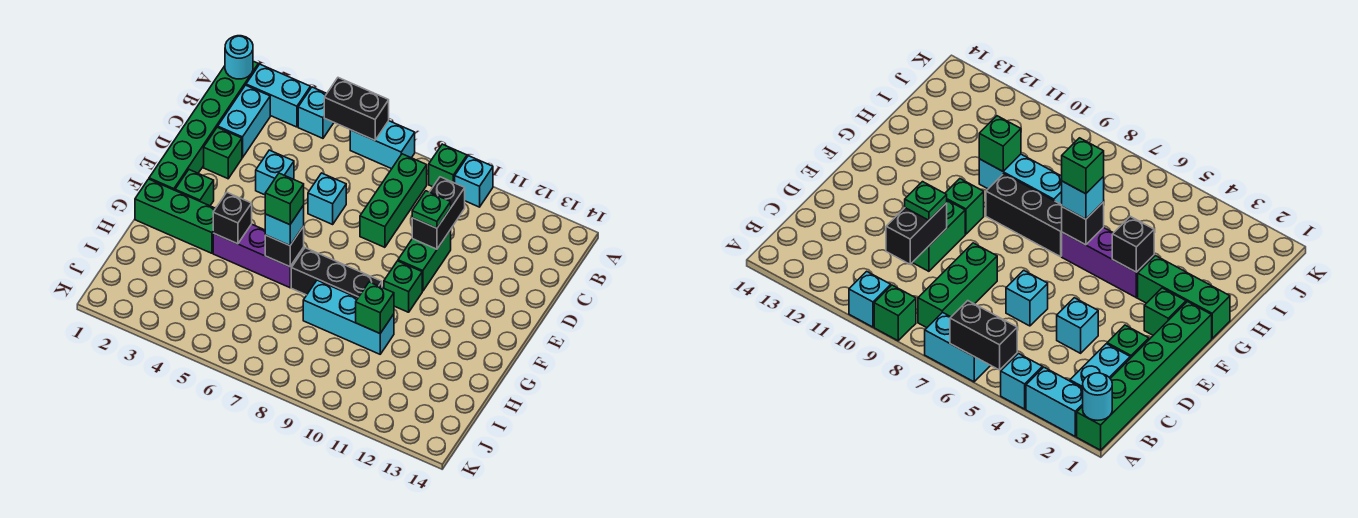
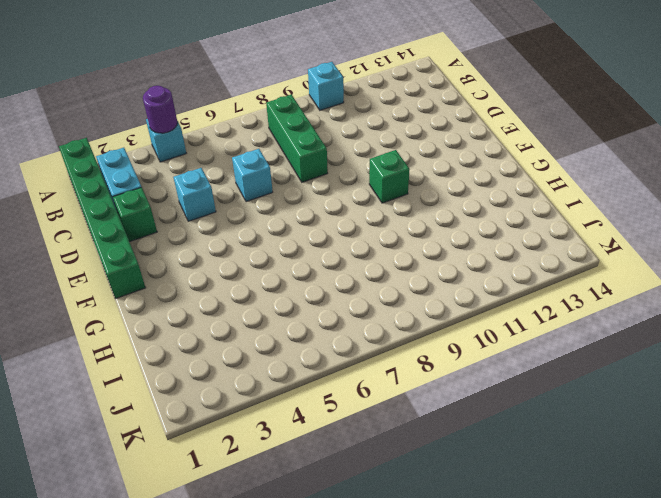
purple 1x1 round brick [143,86,177,133] -> none
none -> cyan 1x2 brick [246,64,310,127]
none -> cyan 1x2 brick [350,121,415,169]
none -> green 1x1 brick [429,144,467,187]

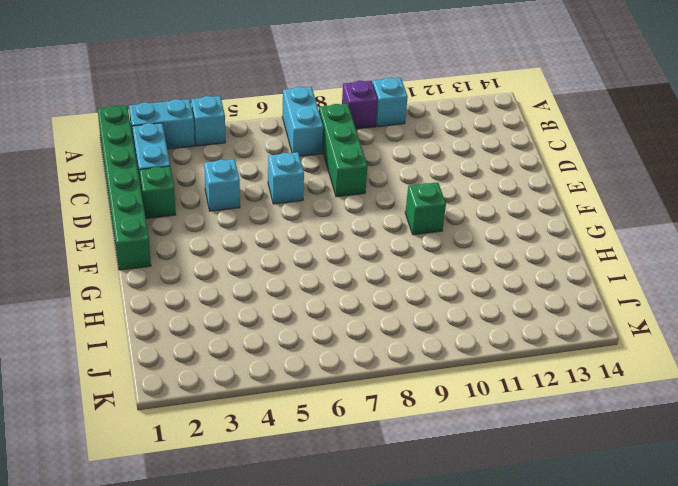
cyan 1x2 brick [282,87,323,156] -> cyan 1x2 brick turned to [350,121,415,169]
purple 1x1 brick [342,81,378,129] -> green 1x1 brick [429,144,467,187]
none -> green 1x2 brick [398,230,451,291]
none -> green 1x1 brick [175,170,214,206]
none -> green 1x3 brick [135,179,216,253]

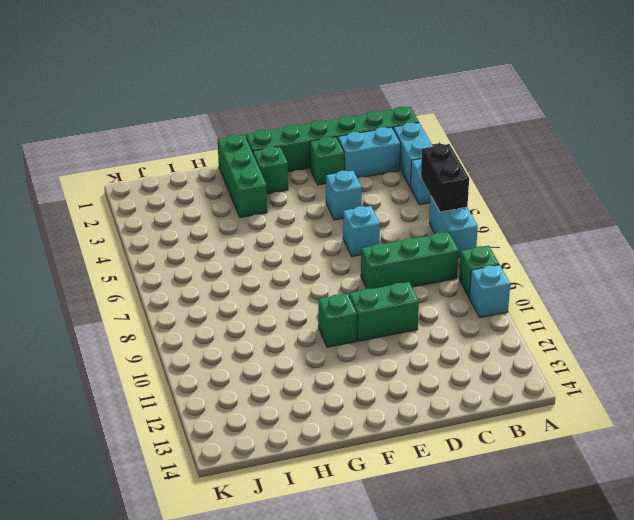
none -> purple 1x3 brick [213,224,304,288]
none -> black 1x3 brick [291,248,382,298]
none -> cyan 1x3 brick [303,280,394,354]

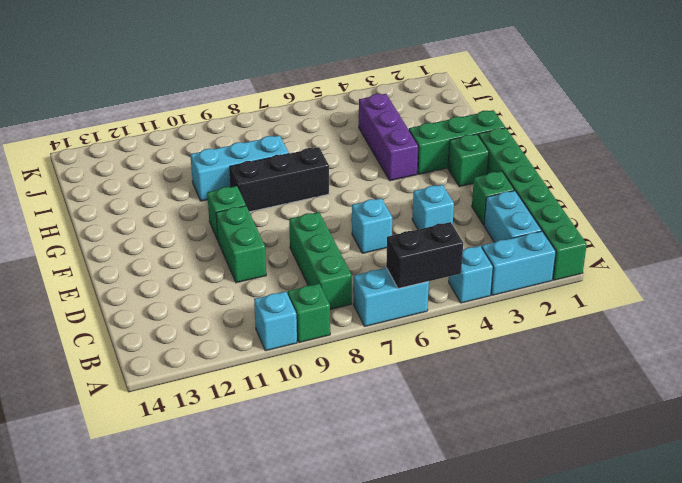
purple 1x3 brick [359,94,418,181] -> purple 1x3 brick turned to [213,224,304,288]
none -> cyan 1x1 round brick [225,36,253,79]
none -> black 1x2 brick [412,177,465,249]
none -> black 1x1 brick [213,193,252,244]

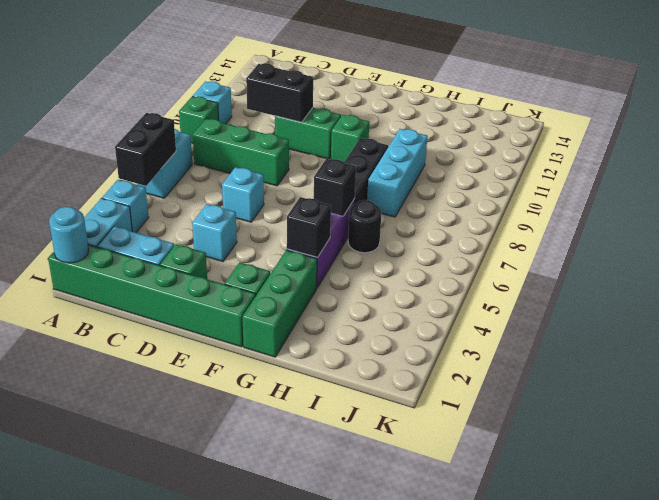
black 1x1 round brick [348,200,382,253] -> none
none -> green 1x1 brick [356,282,394,333]
none -> green 1x1 plate [412,191,451,228]
none -> cyan 1x1 brick [265,205,304,246]

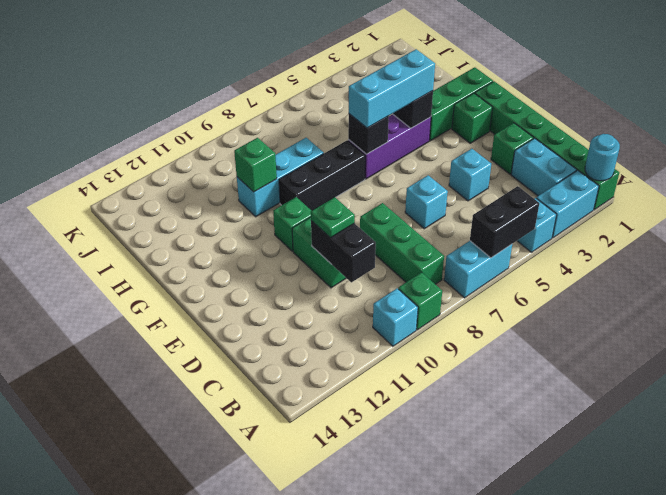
cyan 1x3 brick [349,49,435,128] -> cyan 1x1 brick [265,205,304,246]
none -> green 1x1 brick [265,173,304,225]

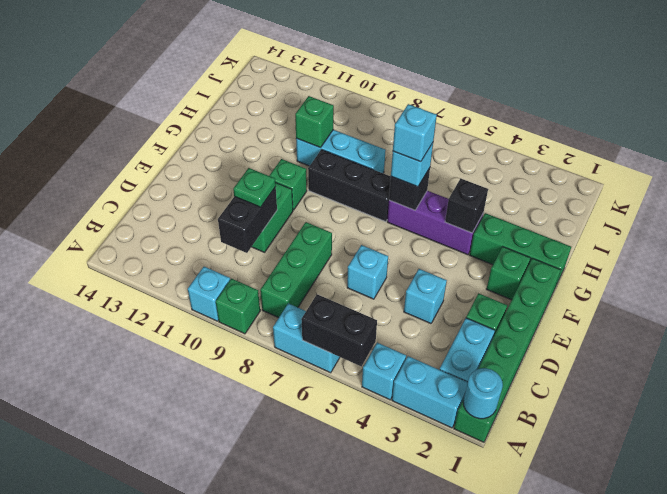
cyan 1x1 brick [393,104,437,162] -> green 1x1 brick [265,173,304,225]

